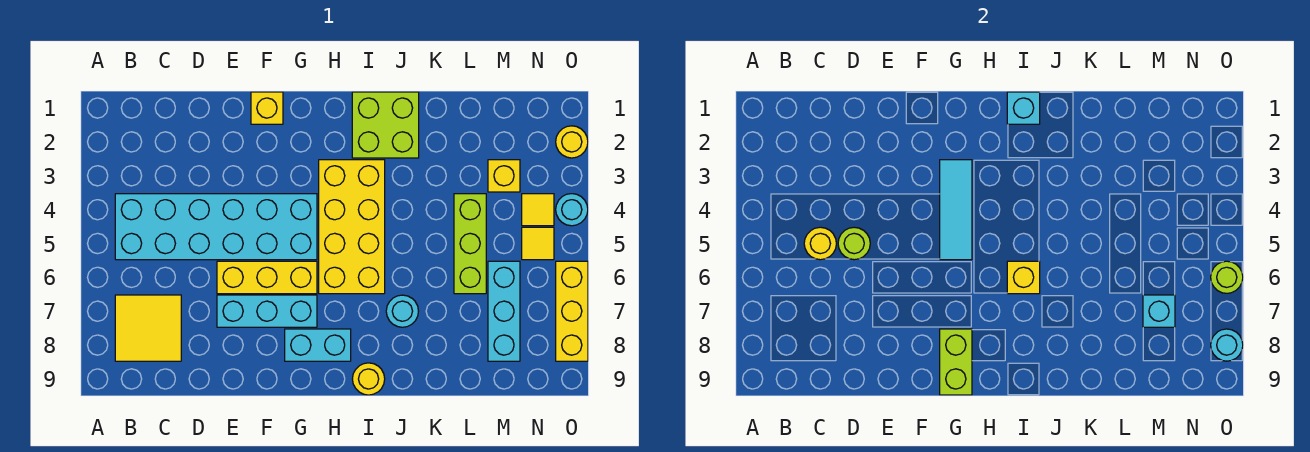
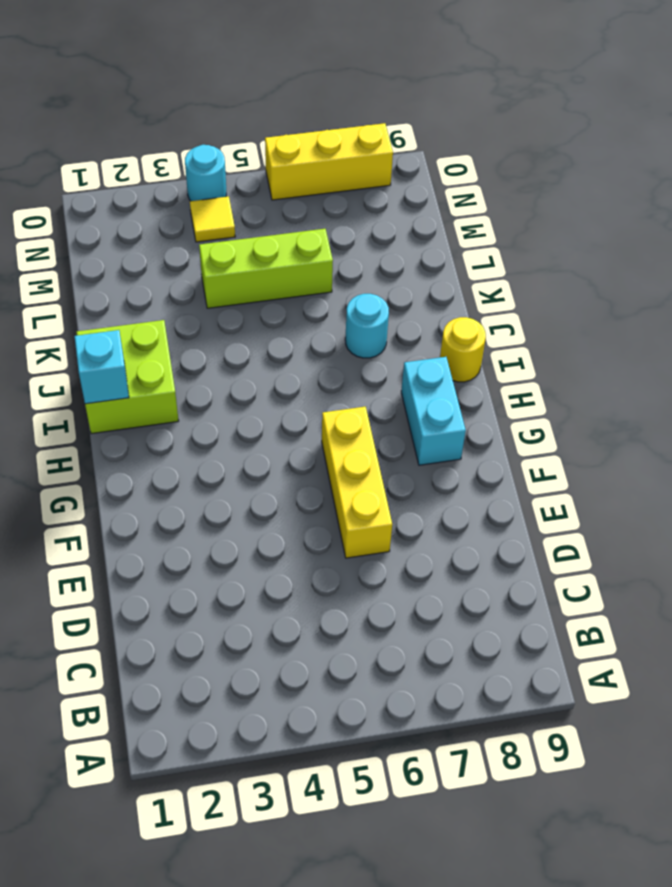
none -> cyan 2x6 brick [115,194,317,260]
none -> yellow 2x2 tile [115,295,181,361]
none -> cyan 1x3 brick [217,295,317,327]

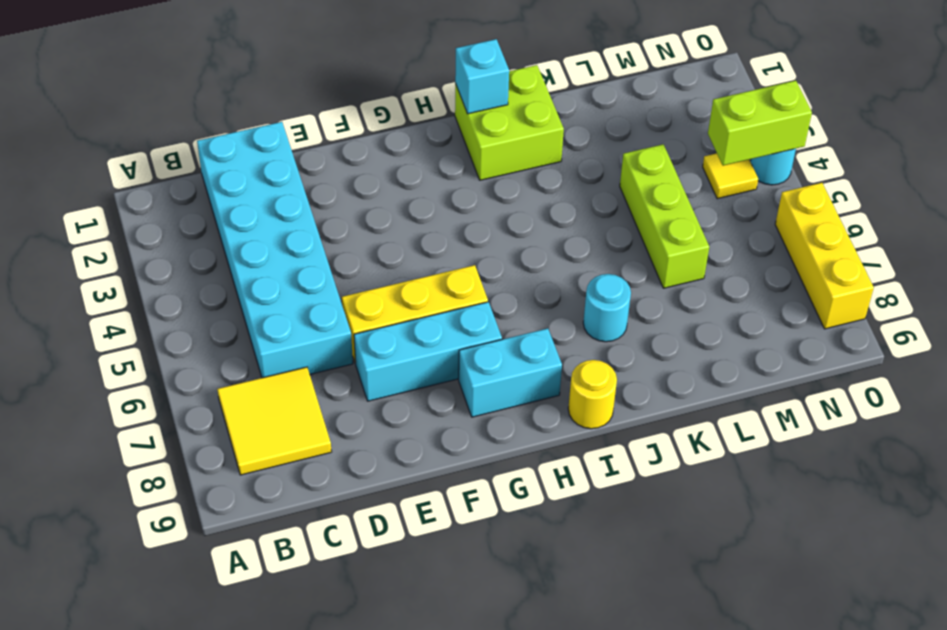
cyan 2x6 brick [197,122,353,378] -> cyan 2x6 brick turned to [115,194,317,260]
lime 1x2 brick [708,80,812,166] -> lime 1x2 brick turned to [940,329,972,395]
none -> yellow 1x1 brick [251,92,283,124]
none -> yellow 2x4 brick [319,160,385,294]
none -> yellow 1x1 brick [488,160,520,192]

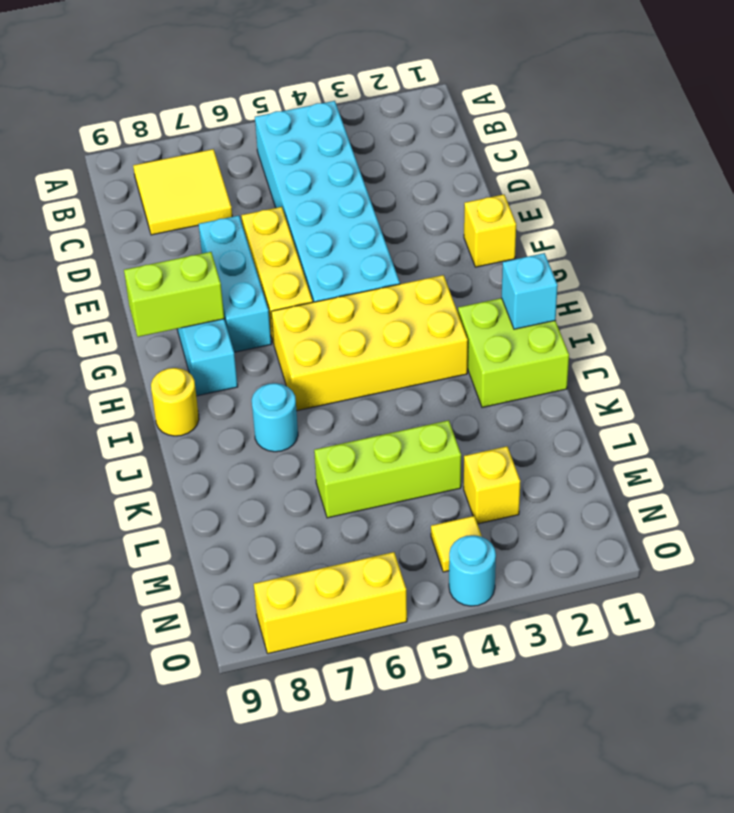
none -> cyan 1x3 brick [488,261,520,361]
none -> yellow 1x1 tile [522,227,554,260]
none -> yellow 1x1 round brick [556,126,588,158]

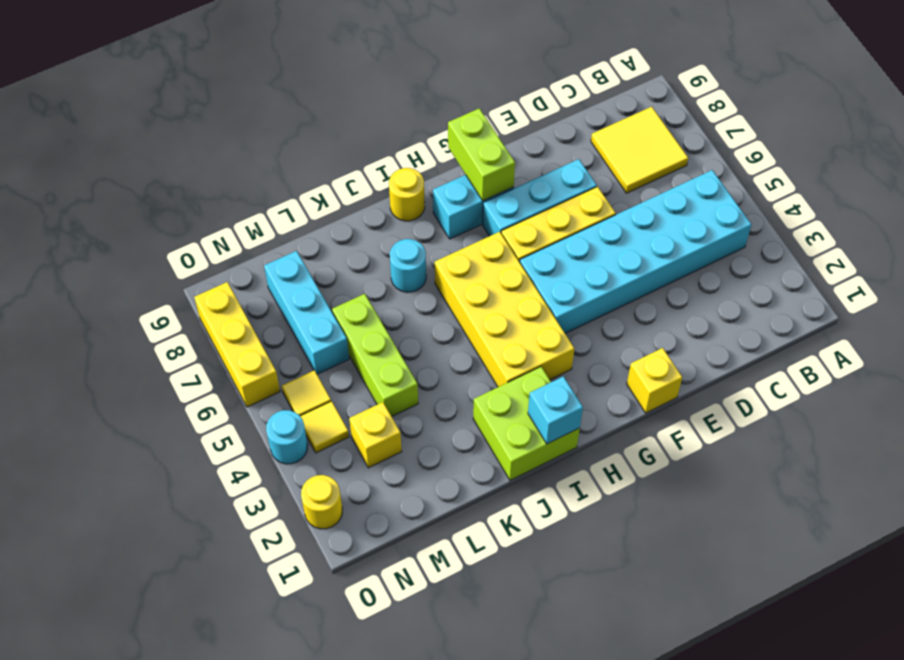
none -> yellow 1x1 round brick [804,227,836,260]
none -> lime 1x1 round brick [838,227,870,260]
none -> cyan 1x3 tile [940,160,972,260]

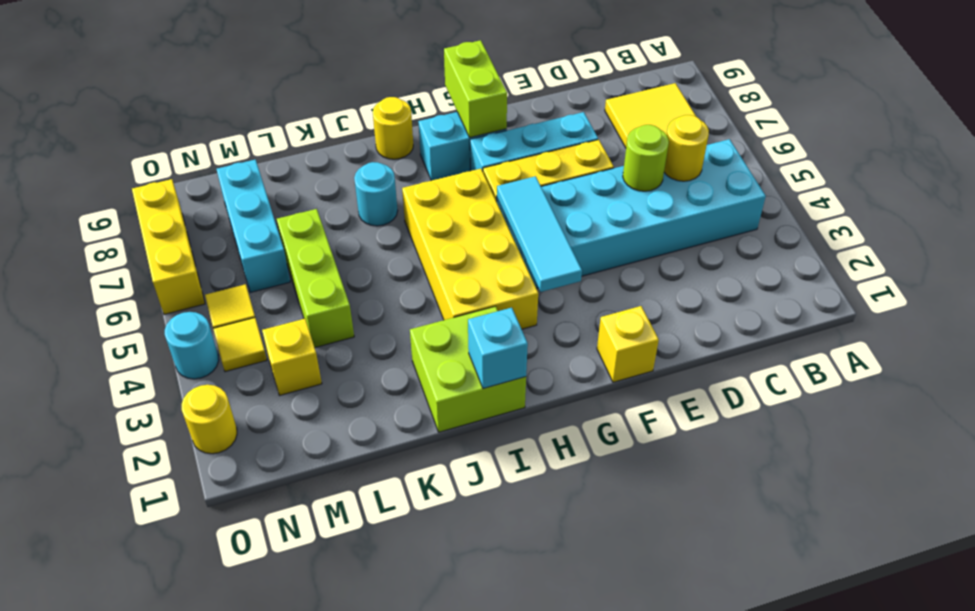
none -> yellow 1x1 brick [1007,261,1040,294]
none -> cyan 1x1 brick [1143,295,1175,327]
none -> lime 1x1 round brick [1211,261,1243,293]

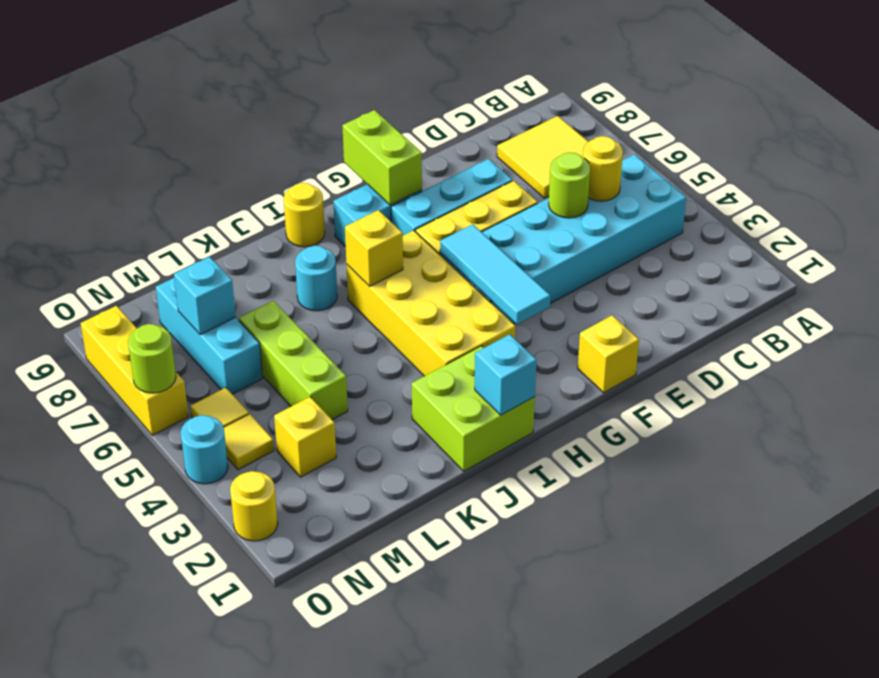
none -> cyan 1x1 round brick [1211,329,1243,361]

